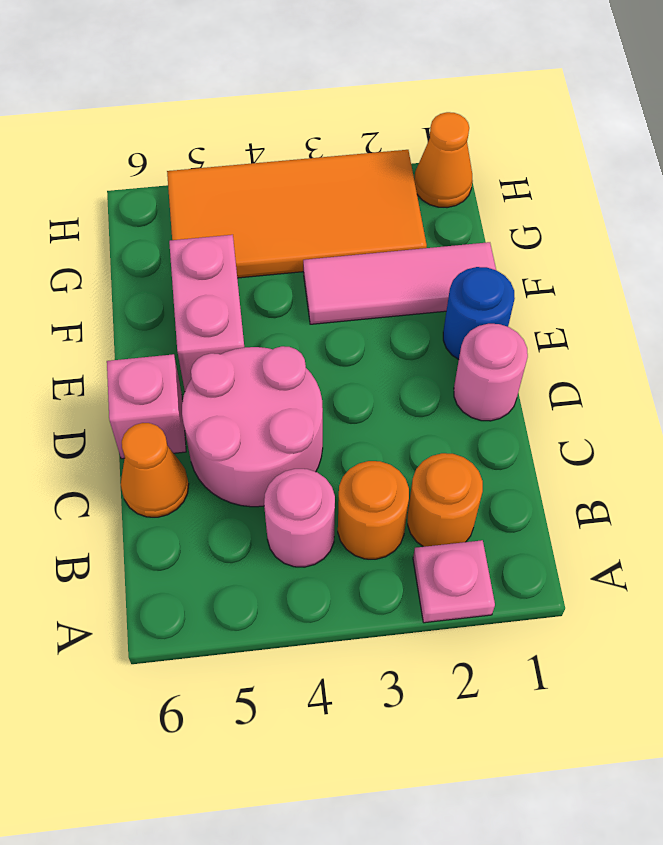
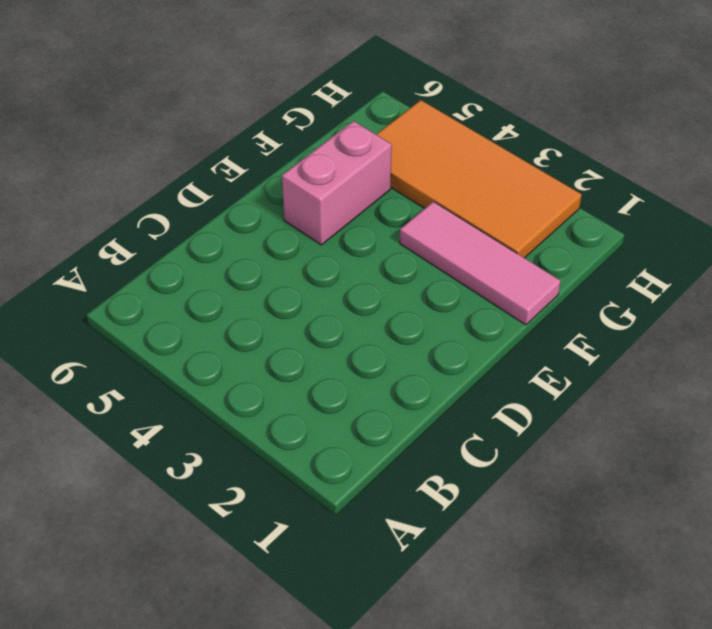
none -> pink 1x1 plate [413,540,495,623]
none -> orange 1x1 round brick [408,453,483,547]
none -> orange 1x1 round brick [338,461,409,559]

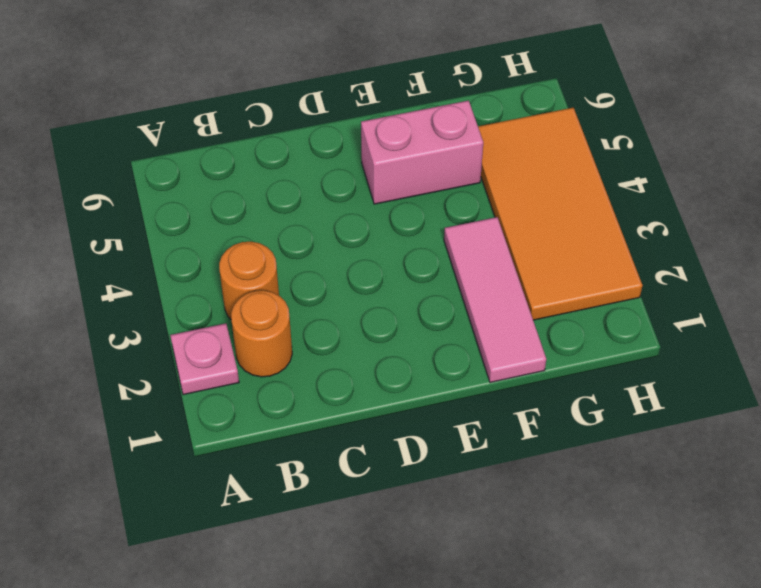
none -> pink 1x1 round brick [264,469,335,567]
none -> pink 2x2 round brick [182,346,323,507]
none -> orange 1x1 cone [121,423,189,517]

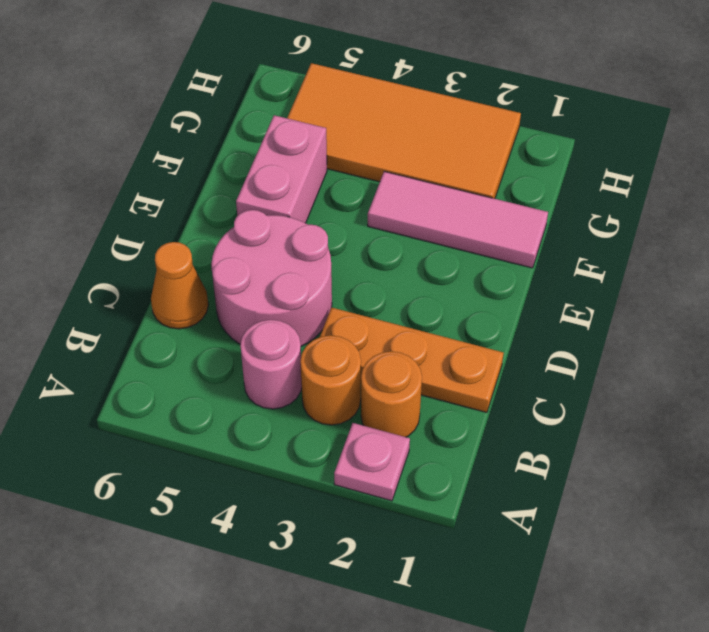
orange 1x3 plate [320,307,503,412] -> none
none -> pink 1x1 round brick [454,324,528,421]
none -> pink 1x1 brick [107,354,186,459]
none -> blue 1x1 round brick [443,267,515,359]

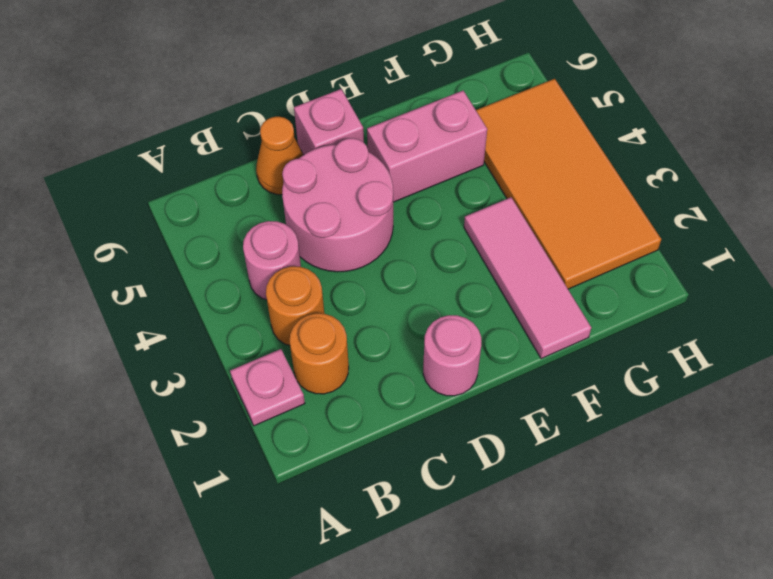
none -> blue 1x1 round brick [443,267,515,359]
none -> orange 1x1 cone [414,112,473,207]

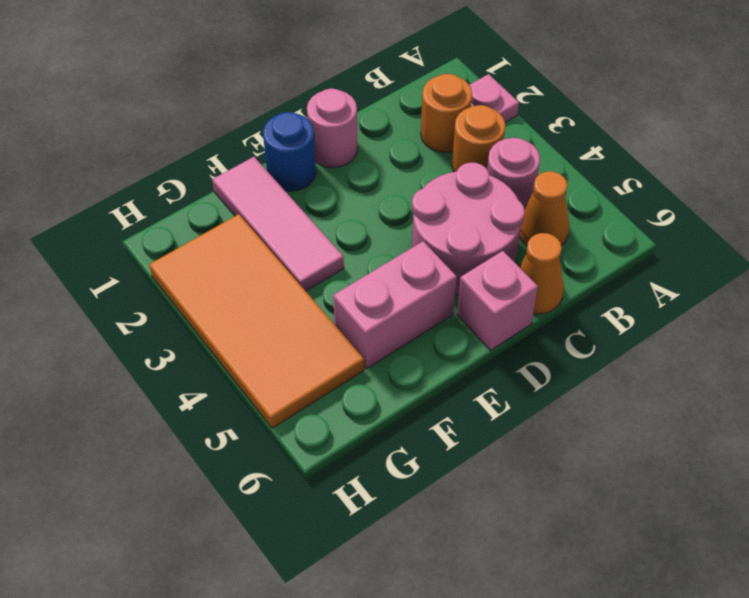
orange 1x1 cone [519,172,569,246] -> orange 1x1 cone moved to [414,112,473,207]

